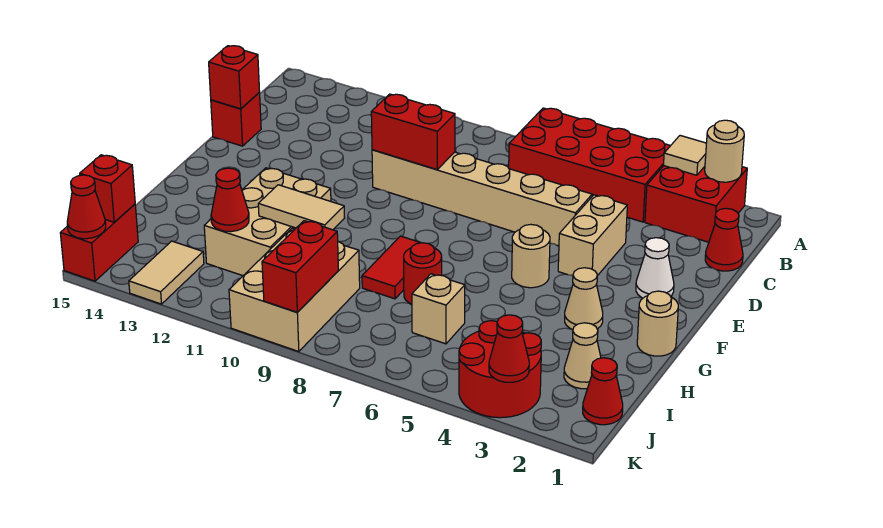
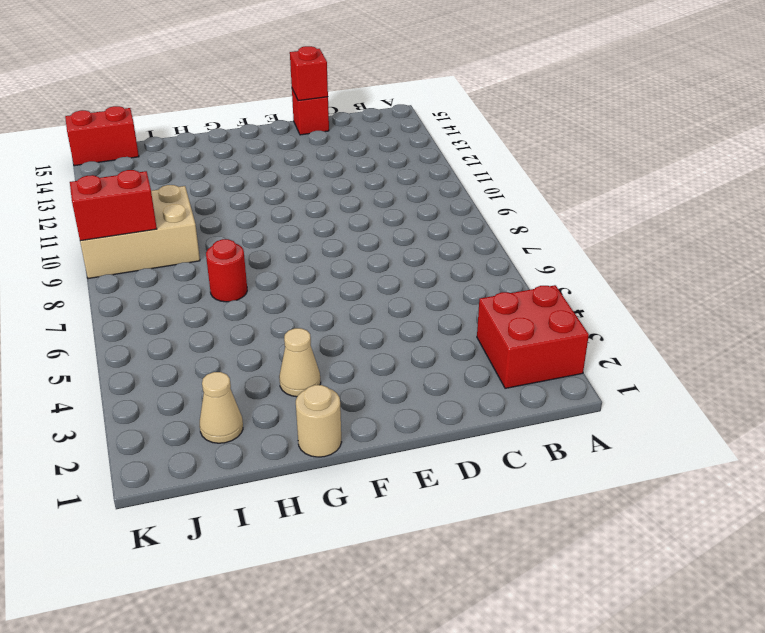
none -> red 2x4 brick [509,108,670,222]
none -> red 1x1 cone [705,208,743,271]
none -> tan 1x2 brick [558,195,627,276]
none -> tan 1x6 brick [372,150,592,246]

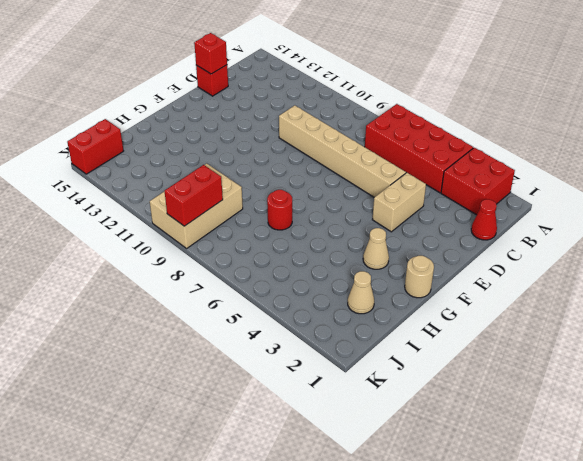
none -> white 1x1 cone [636,238,674,298]
none -> tan 1x1 round brick [512,224,550,288]
none -> red 1x2 tile [362,236,420,299]
none -> tan 2x3 brick [204,168,331,276]

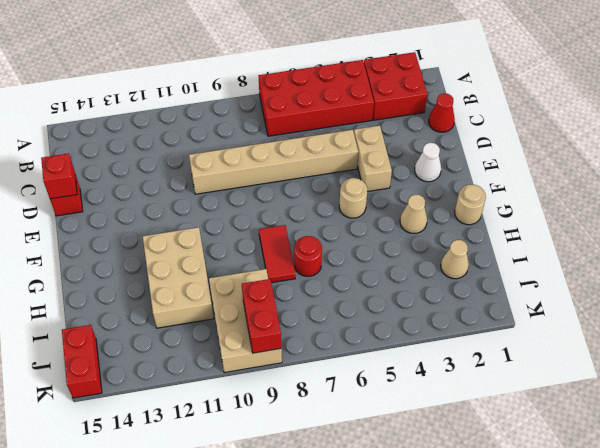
none -> tan 1x1 brick [412,274,465,344]
none -> red 1x1 cone [583,358,623,425]
none -> red 2x2 round brick [459,321,541,418]
none -> tan 1x2 tile [129,241,204,304]

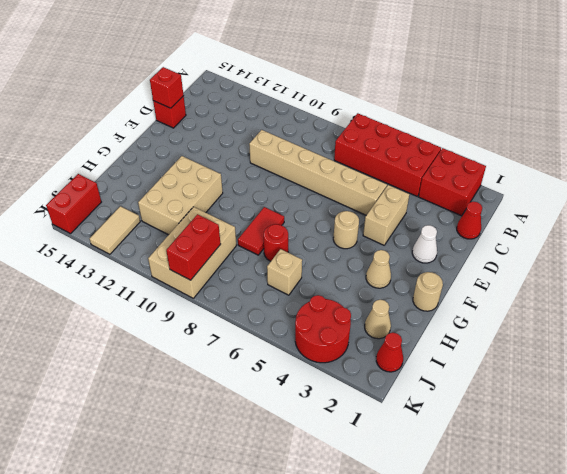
none -> tan 1x1 round brick [705,120,744,182]
none -> tan 1x1 tile [664,136,706,175]
none -> red 1x2 brick [371,94,455,169]
none -> tan 1x2 tile [258,185,344,230]

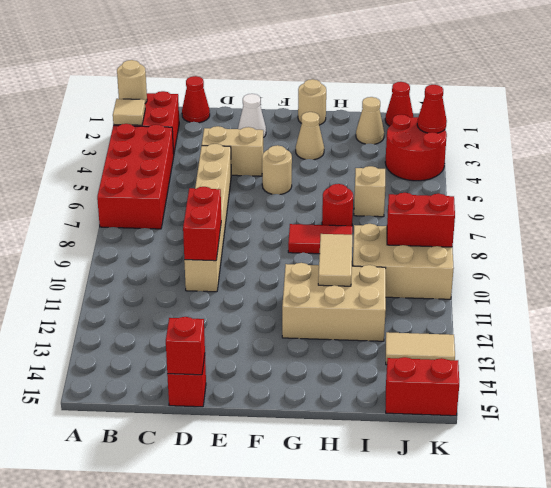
none -> red 1x1 cone [211,168,249,232]
none -> red 1x1 brick [80,155,135,222]
none -> red 1x1 cone [67,175,106,239]

